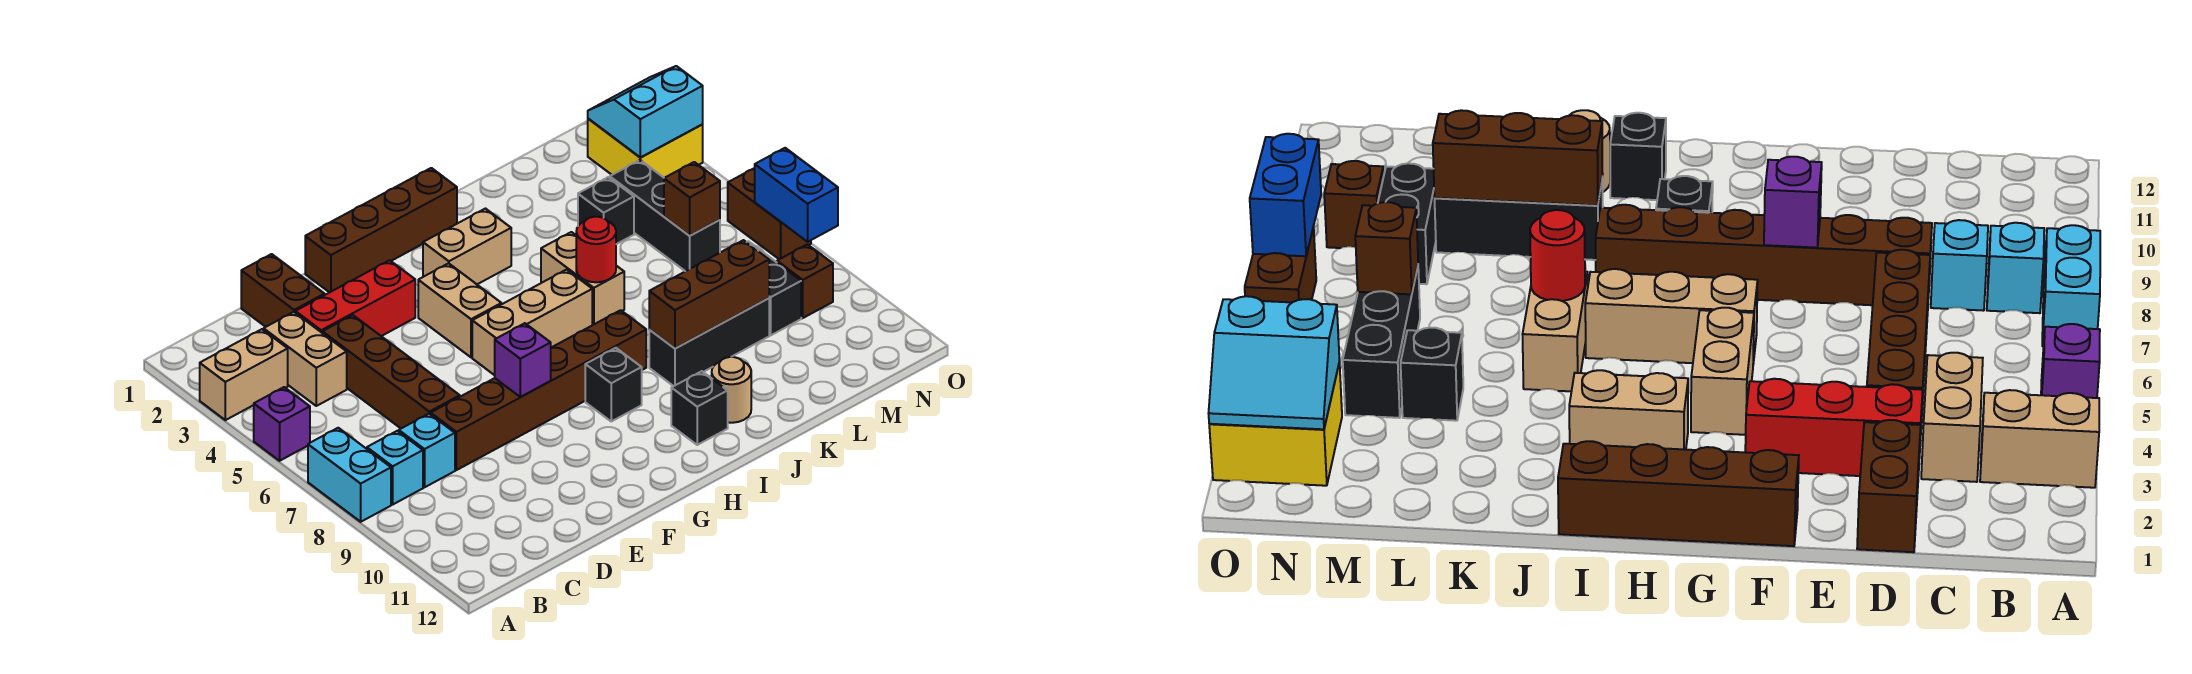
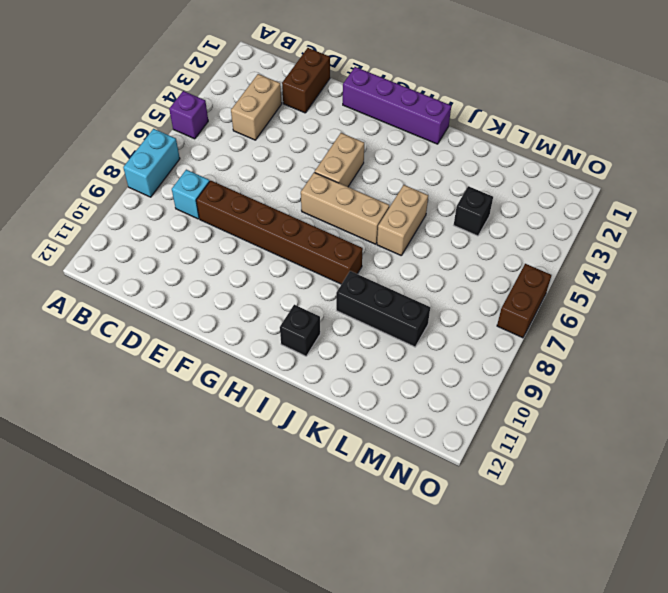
purple 1x4 brick [343,67,451,144] -> brown 1x4 brick [305,168,457,292]
none -> tan 1x2 brick [200,329,288,420]
none -> cyan 1x1 brick [367,431,423,504]
none -> red 1x3 brick [295,260,415,336]
none -> brown 1x4 brick [322,315,460,428]

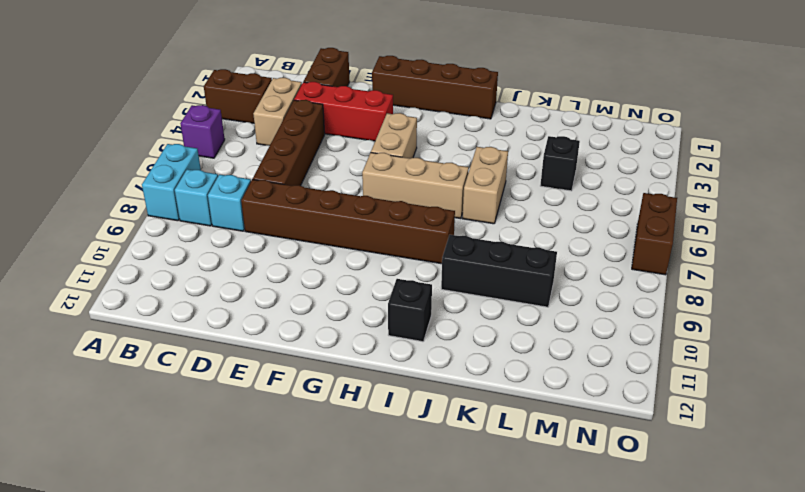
brown 1x2 brick [204,69,272,123] -> tan 1x2 brick [200,329,288,420]
none -> tan 1x2 brick [423,209,511,284]
none -> black 1x1 brick [585,348,642,421]
none -> tan 1x1 round brick [712,357,751,423]
none -> black 1x3 brick [610,160,720,271]

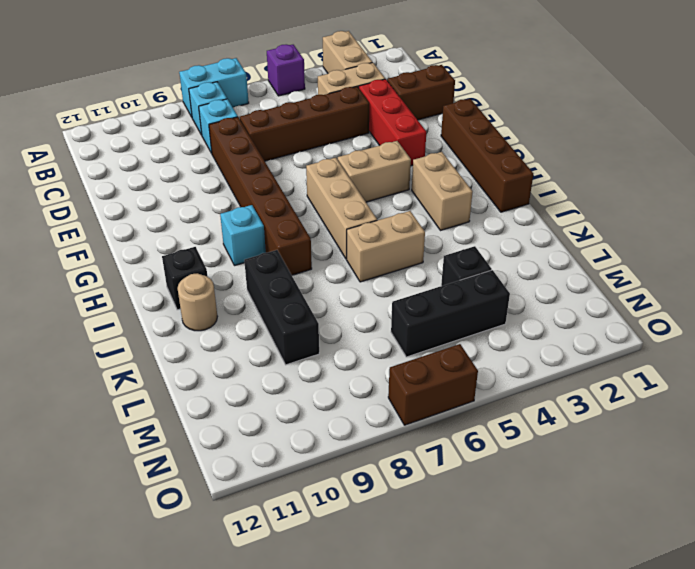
cyan 1x1 brick [220,205,266,266] -> black 1x1 brick [585,348,642,421]
none -> black 1x2 brick [747,241,801,335]
none -> yellow 2x2 brick [588,119,703,178]
none -> brown 1x1 brick [777,244,833,318]
none -> purple 1x1 brick [495,323,551,397]

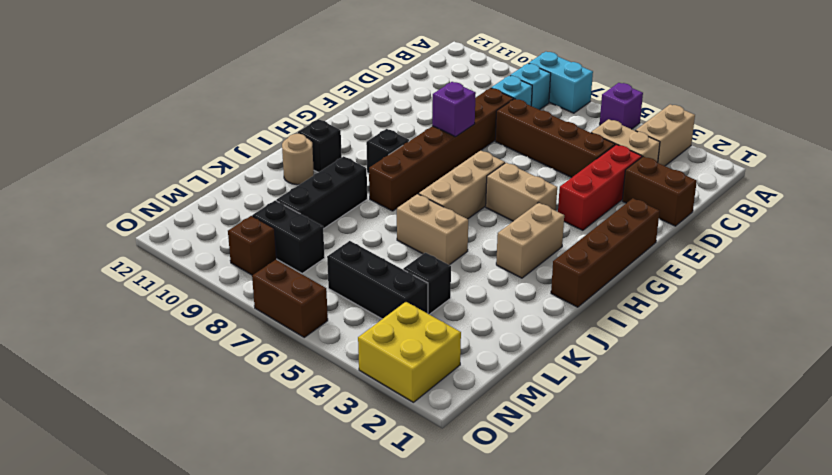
none -> red 1x1 round brick [576,217,616,282]
none -> brown 1x3 brick [649,240,769,348]
none -> brown 1x1 brick [664,162,720,236]
none -> cyan 2x2 slope [588,66,703,157]

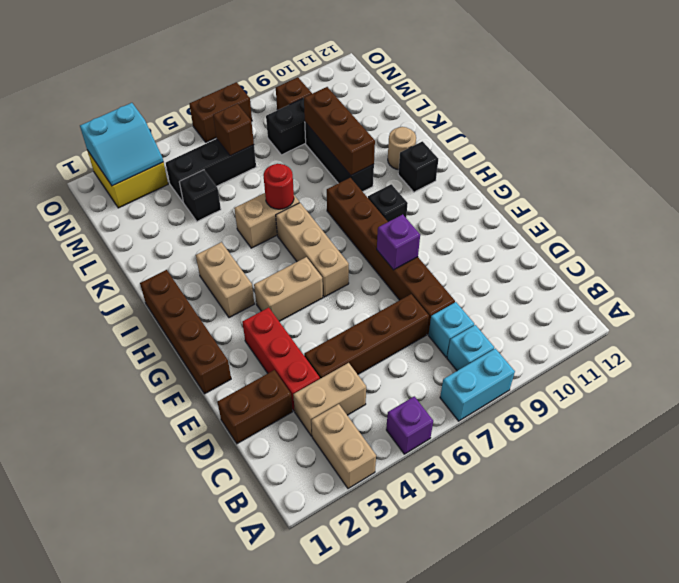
cyan 2x2 slope [80,103,163,186] -> cyan 2x2 slope turned to [588,66,703,157]
none -> blue 1x2 brick [755,148,838,242]

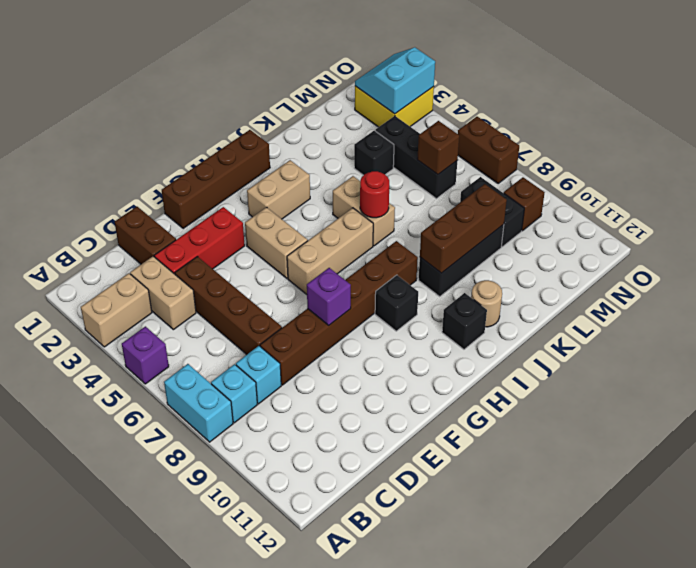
none -> blue 1x2 brick [755,148,838,242]

